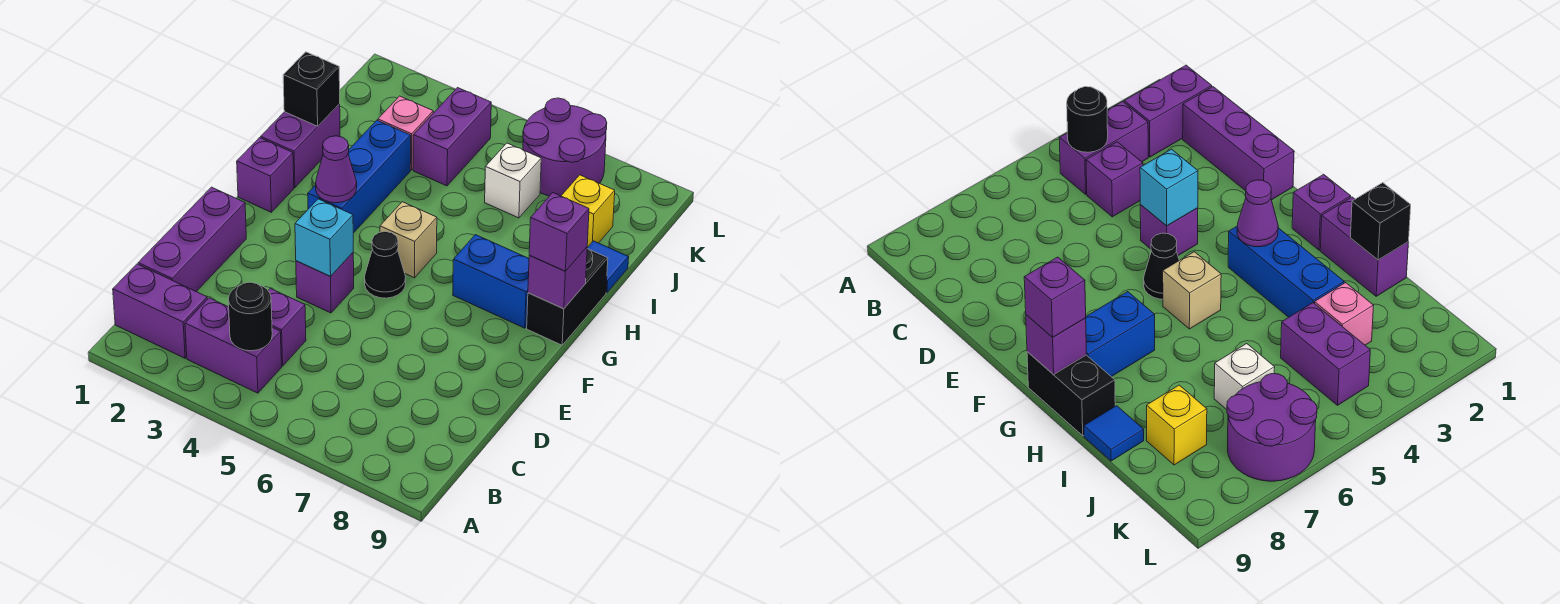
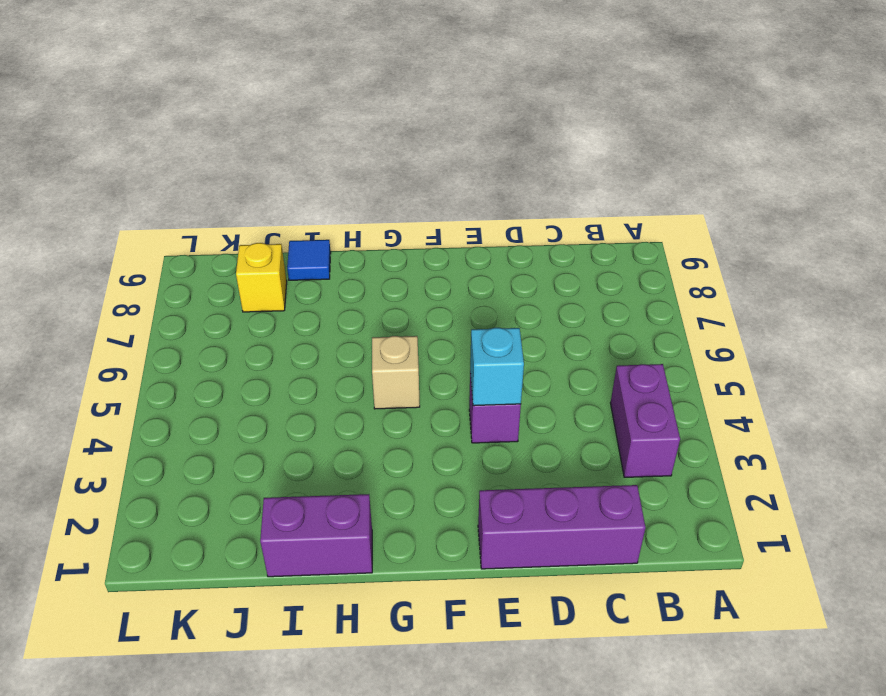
none -> purple 1x2 brick [113,264,207,358]
none -> purple 1x1 brick [268,288,306,366]
none -> black 1x1 cone [365,232,406,298]

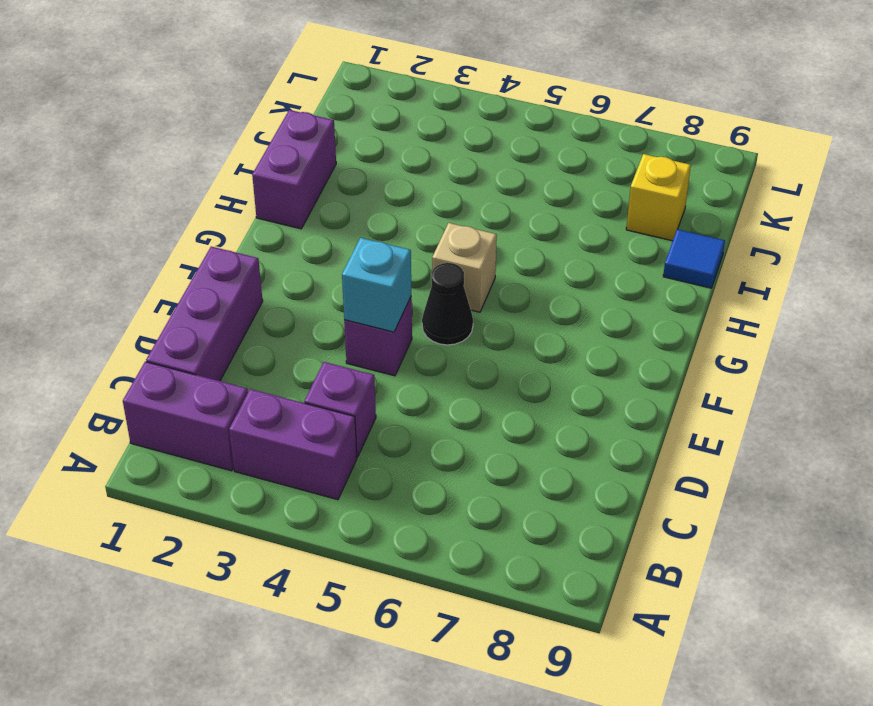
none -> purple 1x1 brick [237,138,294,212]
none -> blue 1x3 brick [308,120,411,233]
none -> blue 1x2 brick [453,235,529,328]

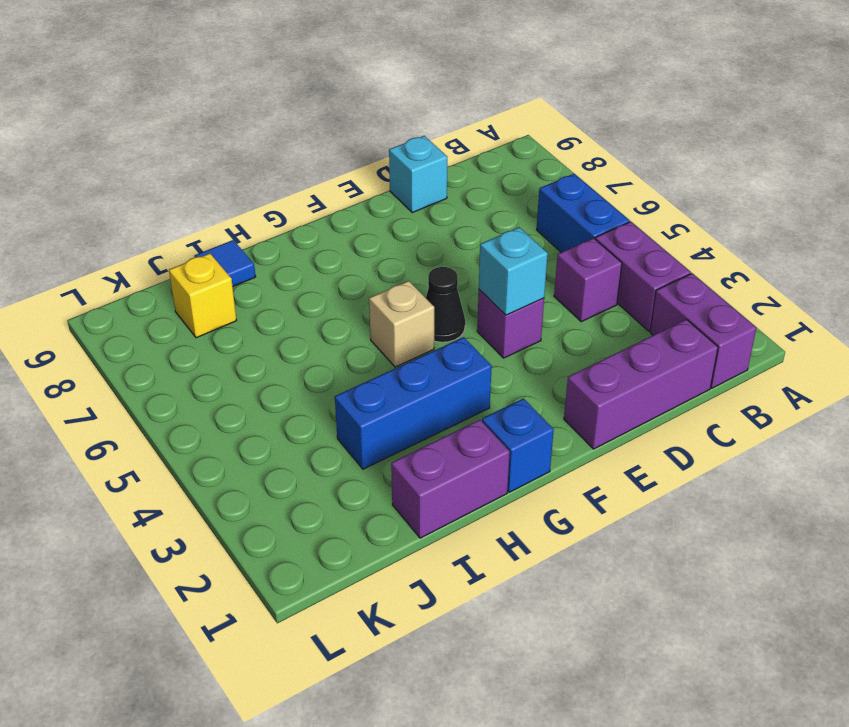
blue 1x2 brick [537,174,629,252] -> blue 1x2 brick moved to [453,235,529,328]
cyan 1x1 brick [389,136,447,213] -> none
blue 1x1 brick [482,398,554,492] -> purple 1x1 brick [237,138,294,212]
none -> black 1x2 brick [527,249,608,345]
none -> pink 1x1 brick [378,96,433,170]
none -> purple 1x2 brick [413,88,491,186]

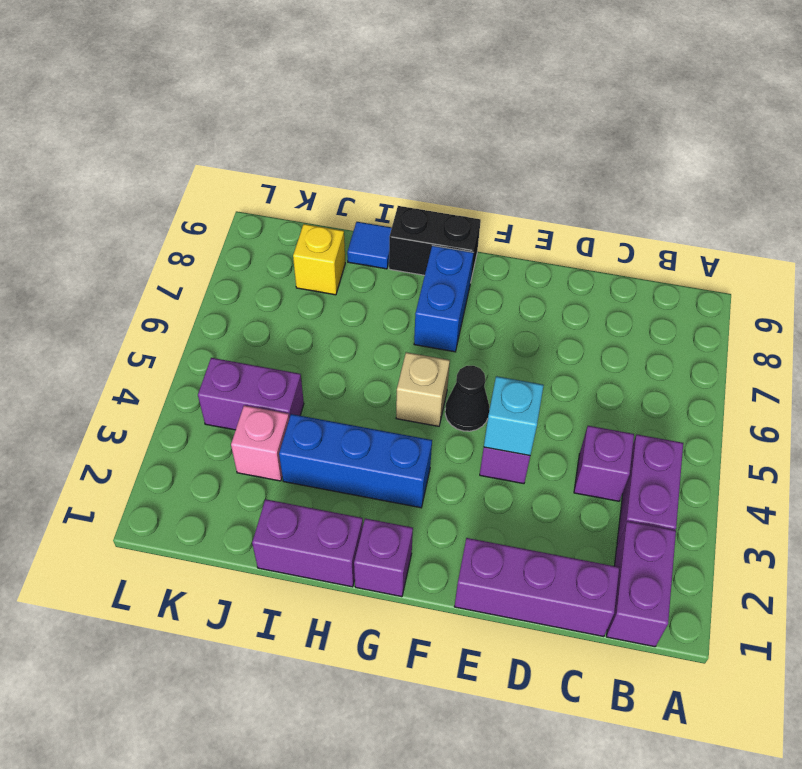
none -> white 1x1 brick [485,143,541,218]
none -> purple 2x2 round brick [523,98,607,196]
none -> black 1x1 round brick [228,282,272,351]

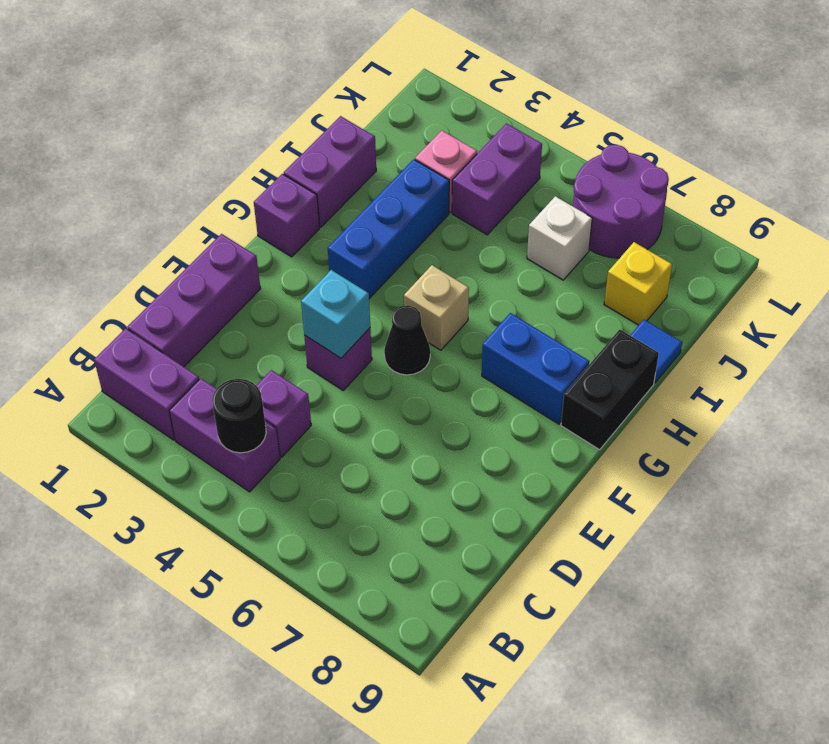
none -> purple 1x1 cone [316,136,357,203]
none -> purple 1x1 brick [528,247,587,309]
none -> black 1x1 brick [283,52,340,126]

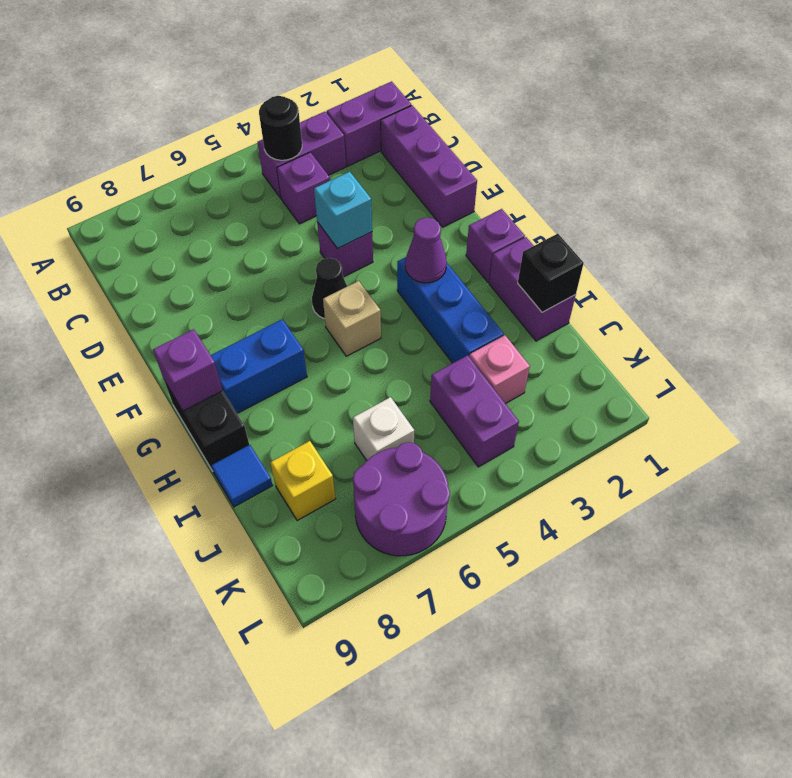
none -> purple 1x1 brick [529,193,589,271]

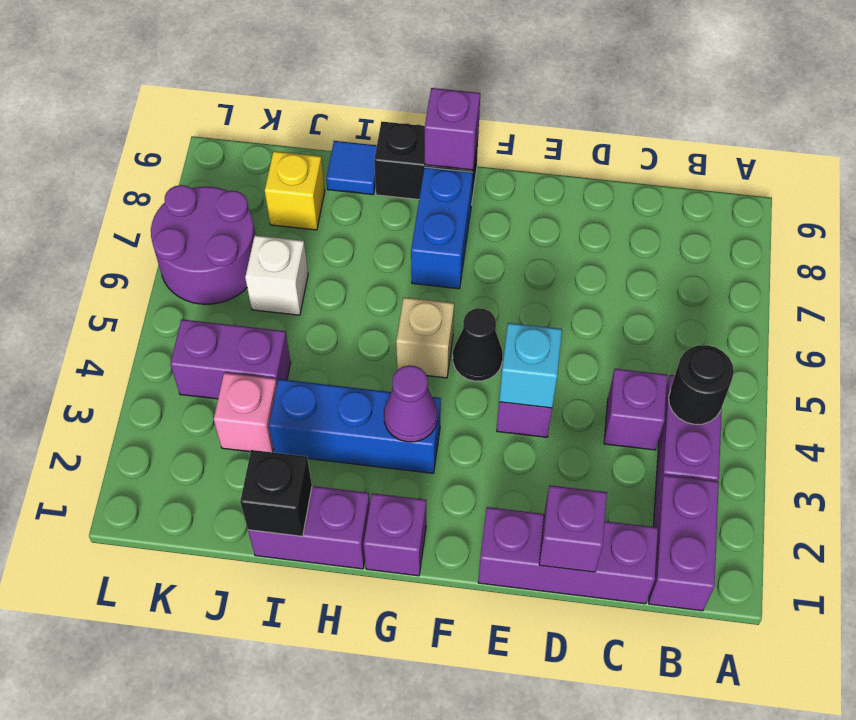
purple 1x1 brick [539,485,607,572] -> purple 1x1 brick moved to [529,193,589,271]

